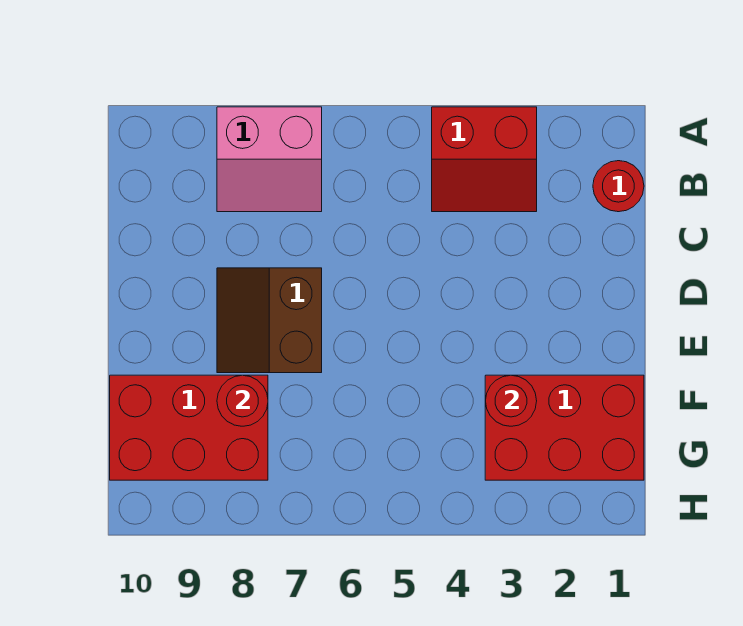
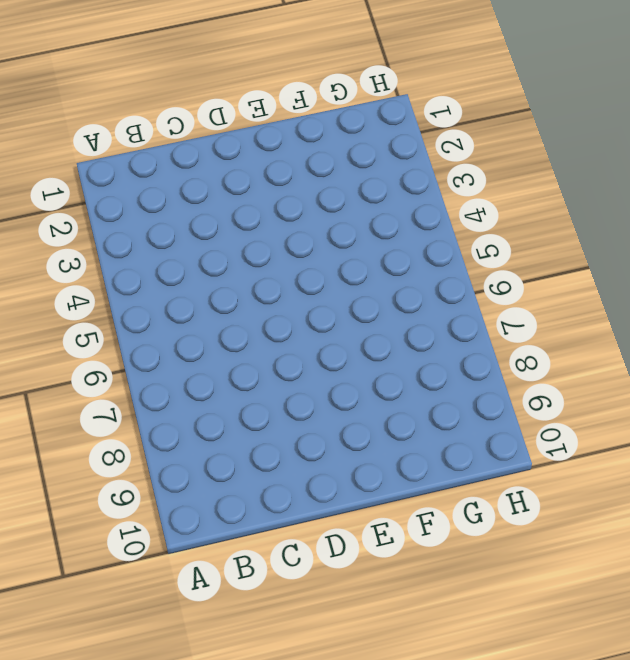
none -> red 2x2 slope [432,107,537,212]
none -> pink 2x2 slope [217,107,322,212]

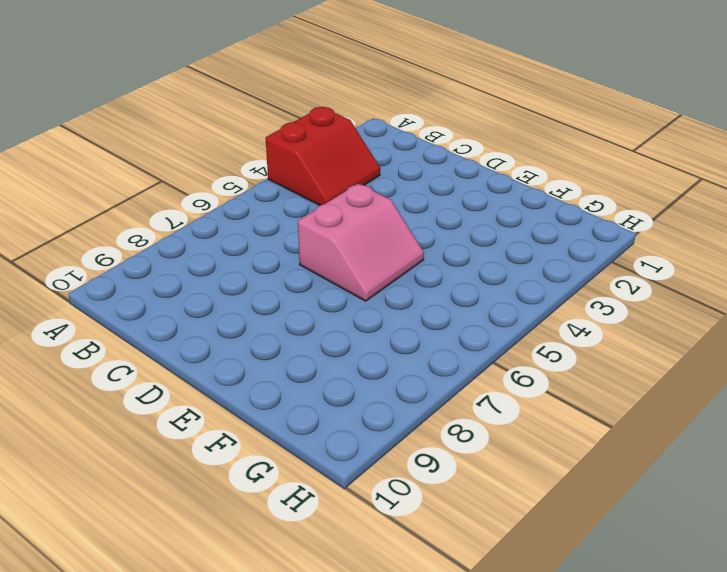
pink 2x2 slope [298,184,424,301] -> pink 2x2 slope moved to [217,107,322,212]
none -> red 1x1 round brick [593,161,644,212]
none -> brown 2x2 slope [217,268,322,373]

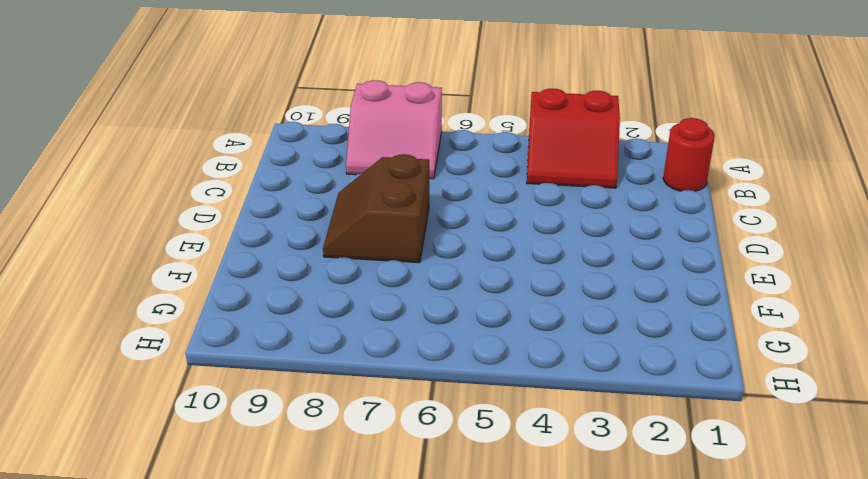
none -> red 2x3 brick [485,375,644,480]
none -> red 2x3 brick [110,375,268,480]

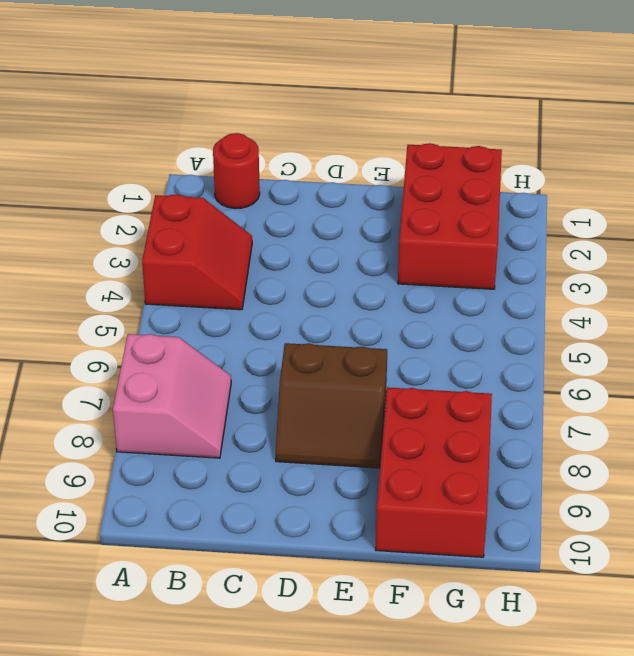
none -> red 1x1 round brick [486,375,537,426]
none -> red 1x1 round brick [217,375,268,426]

